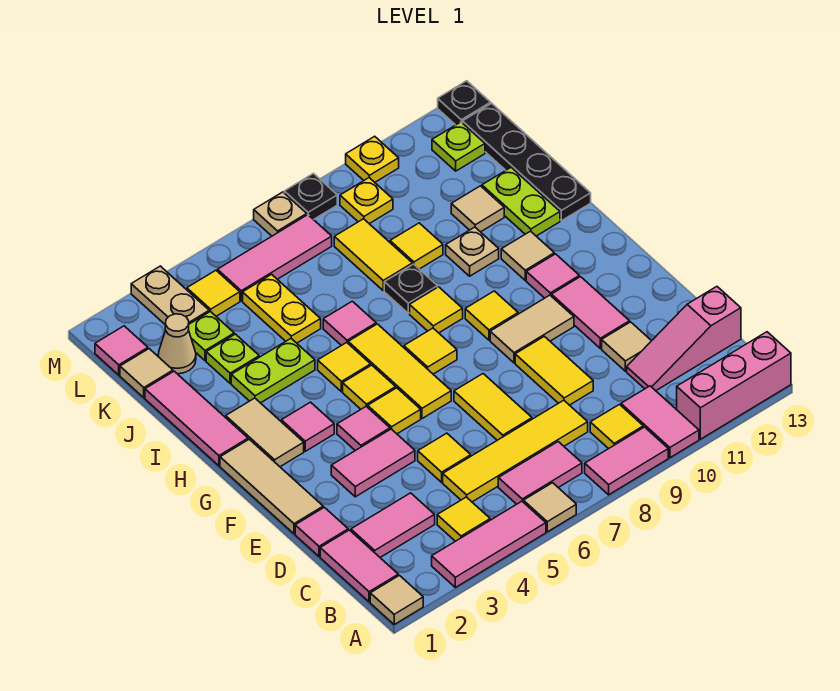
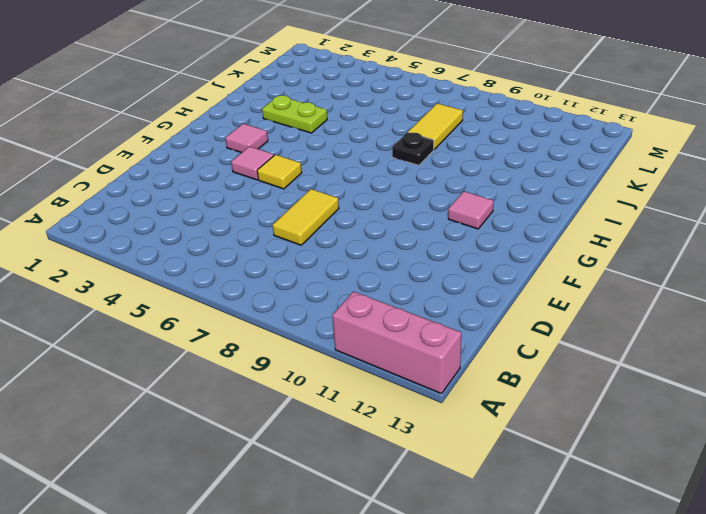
none -> tan 1x1 tile [370,575,423,624]
none -> pink 1x3 tile [432,501,546,588]
none -> tan 1x1 tile [523,483,576,532]
none -> pink 1x2 tile [585,427,668,495]

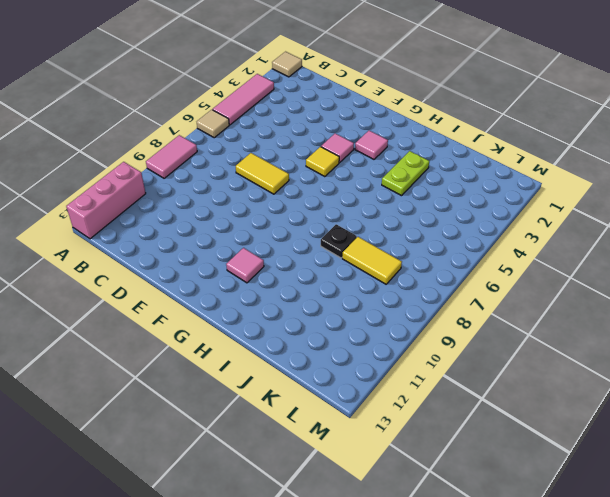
none -> pink 1x2 tile [621,386,699,458]
none -> pink 1x2 tile [320,530,398,602]
none -> yellow 1x1 tile [437,497,490,541]
none -> pink 1x2 tile [498,442,582,504]

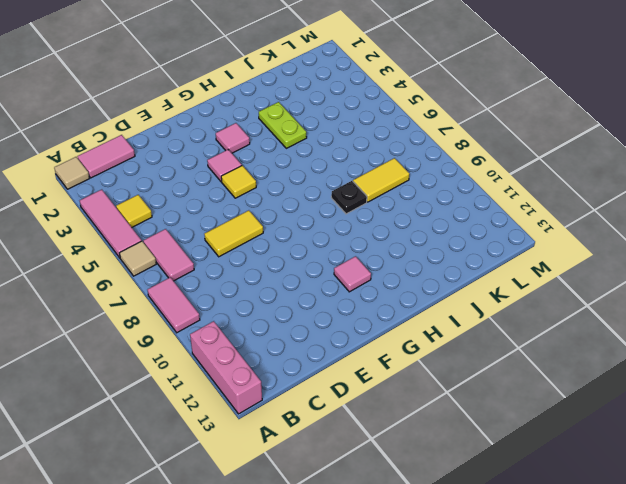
none -> pink 1x2 tile [621,386,699,458]
none -> yellow 1x1 tile [590,405,643,449]
none -> pink 1x2 tile [351,493,435,557]
none -> yellow 1x4 tile [443,400,588,502]

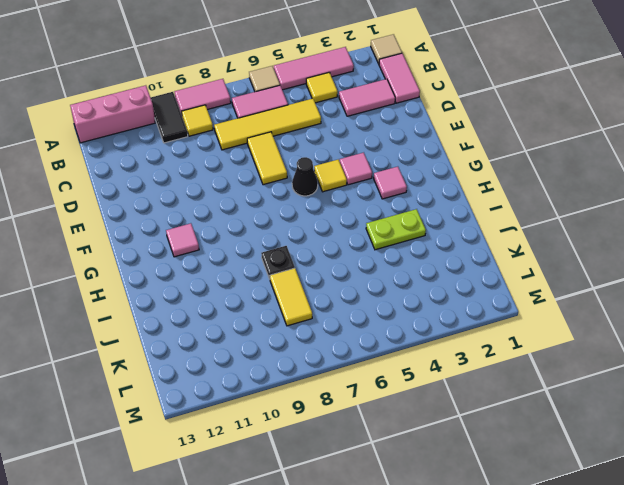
black 1x2 tile [150,92,188,143] -> pink 1x2 tile [621,386,699,458]
black 1x1 cone [292,157,318,196] -> yellow 1x3 tile [348,324,451,419]
none -> pink 1x3 slope [627,287,741,391]
none -> pink 1x1 tile [295,507,348,557]
none -> yellow 1x1 tile [418,433,471,482]
none -> yellow 1x2 tile [515,336,593,405]

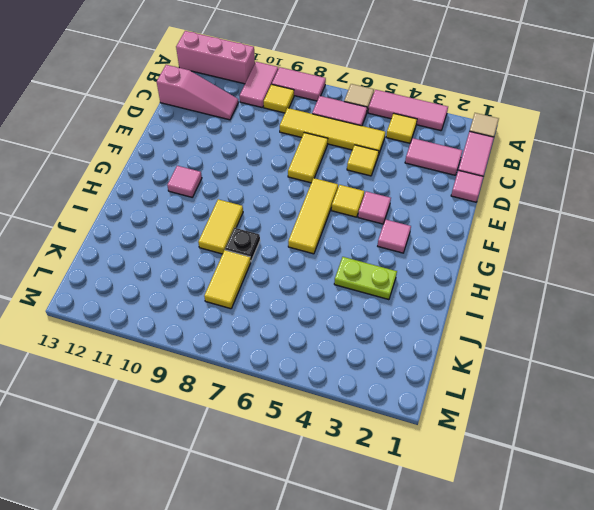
yellow 1x2 tile [198,199,243,254] -> yellow 1x2 tile moved to [515,336,593,405]
none -> tan 1x1 tile [602,322,651,371]
none -> tan 1x3 tile [220,439,323,534]
none -> pink 1x2 tile [331,429,415,497]
none -> pink 1x2 tile [551,277,630,348]

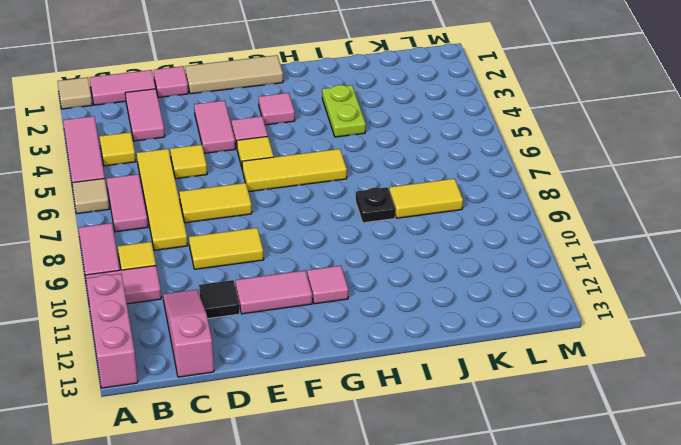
black 1x1 tile [199,280,240,319] -> tan 1x1 tile [602,322,651,371]
none -> tan 1x2 tile [490,295,574,363]
none -> tan 1x2 tile [226,398,304,467]
none -> yellow 1x1 tile [343,365,396,409]
none -> yellow 1x1 tile [404,328,457,374]

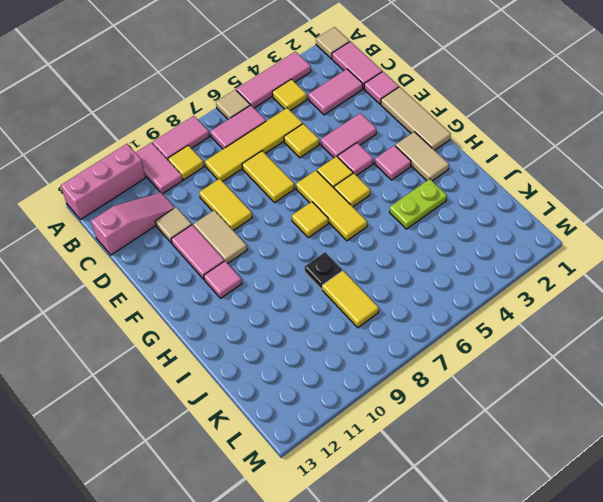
tan 1x2 tile [193,210,247,263] -> tan 1x2 tile turned to [490,295,574,363]
none -> yellow 1x1 tile [465,291,518,340]
none -> pink 1x3 tile [145,371,248,466]
none -> yellow 1x1 tile [318,343,371,392]
none -> yellow 1x1 tile [410,287,463,333]

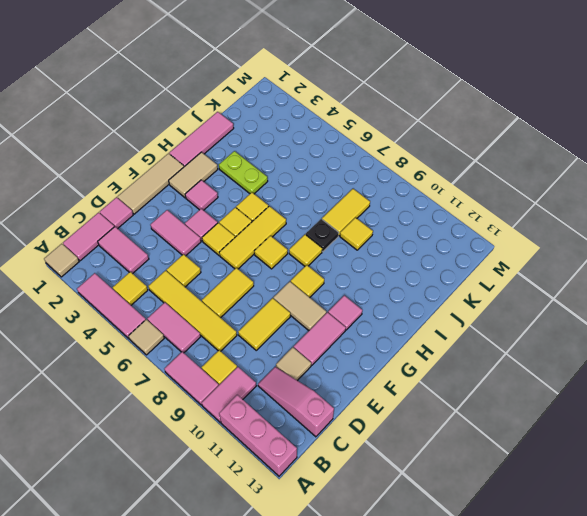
none -> tan 1x1 tile [501,231,554,280]
none -> pink 1x1 tile [323,301,376,346]
none -> tan 1x1 plate [446,227,499,276]
none -> lime 1x2 plate [482,168,560,236]

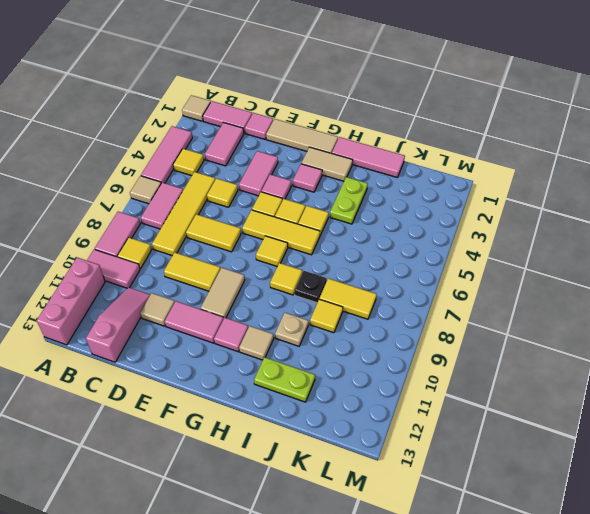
none -> yellow 1x1 tile [465,291,518,340]
none -> pink 1x1 tile [323,301,376,346]
none -> black 1x4 plate [463,103,591,221]
none -> lime 1x1 plate [206,334,259,383]

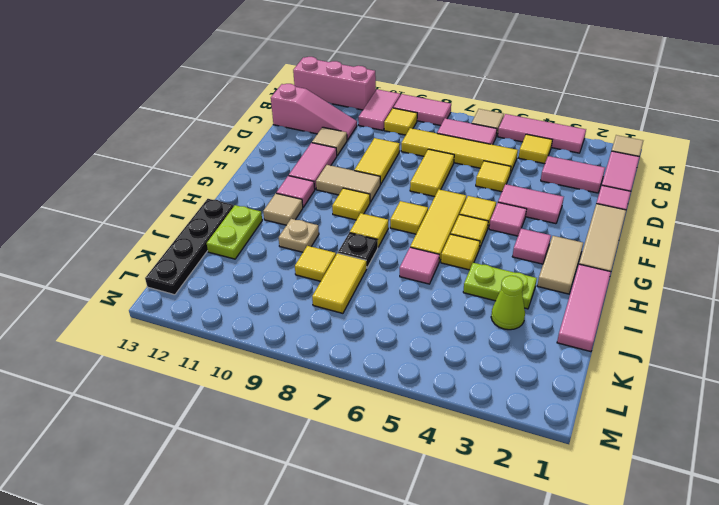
lime 1x1 cone [491,276,525,330] -> lime 1x1 plate [206,334,259,383]
none -> yellow 1x2 plate [243,274,321,343]
none -> tan 1x1 tile [451,186,504,232]
none -> tan 1x1 tile [120,349,173,398]
none -> tan 1x1 cone [158,314,196,374]

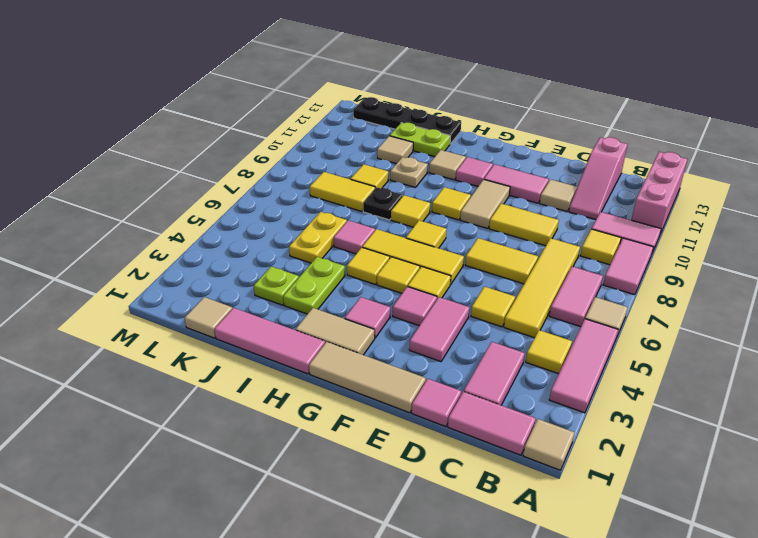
yellow 1x2 plate [289,212,347,263] -> yellow 1x2 plate turned to [243,274,321,343]
none -> tan 1x1 cone [158,314,196,374]
none -> lime 1x1 plate [189,311,234,361]
none -> pink 1x1 tile [95,326,148,375]
none -> tan 1x2 plate [131,266,209,324]

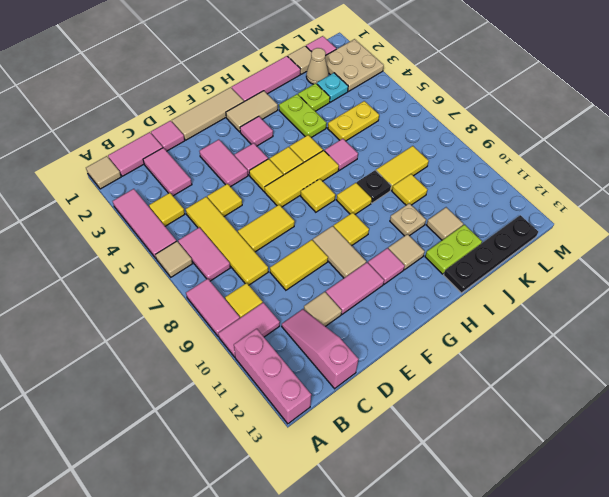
cyan 1x1 plate [317,73,348,102] -> lime 1x1 plate [189,311,234,361]
tan 2x2 plate [325,39,384,91] -> tan 1x2 plate [131,266,209,324]
none -> yellow 1x1 tile [187,270,240,316]
none -> pink 1x3 tile [217,215,332,301]
none -> yellow 1x1 plate [340,178,393,224]
none -> lime 1x1 plate [432,122,485,171]

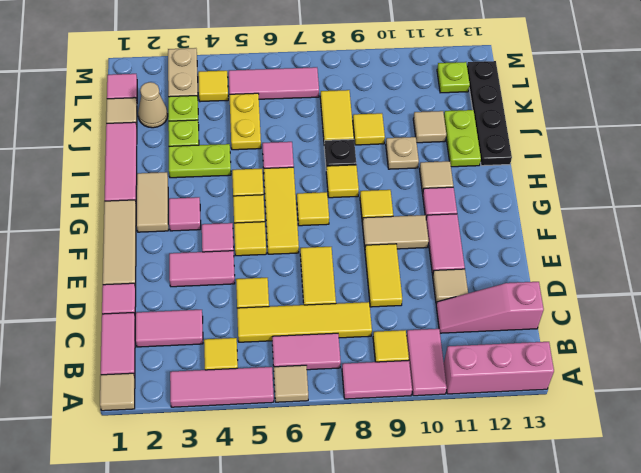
none -> yellow 1x1 plate [340,178,393,224]
none -> tan 1x1 plate [254,192,307,236]
none -> black 1x1 plate [284,174,337,220]
none -> yellow 1x1 plate [346,136,399,182]

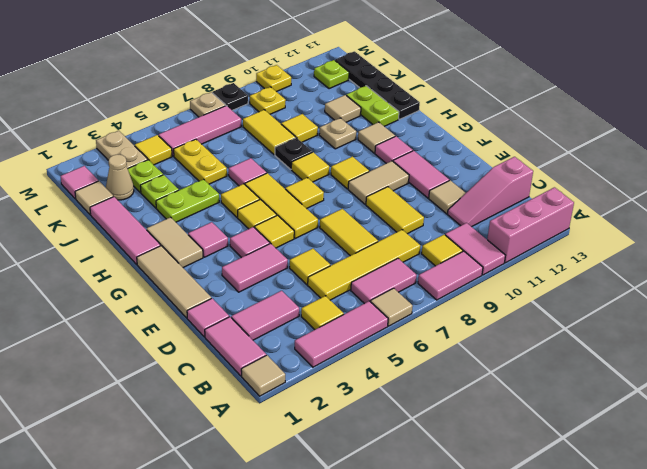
none -> black 1x1 plate [438,81,491,125]

